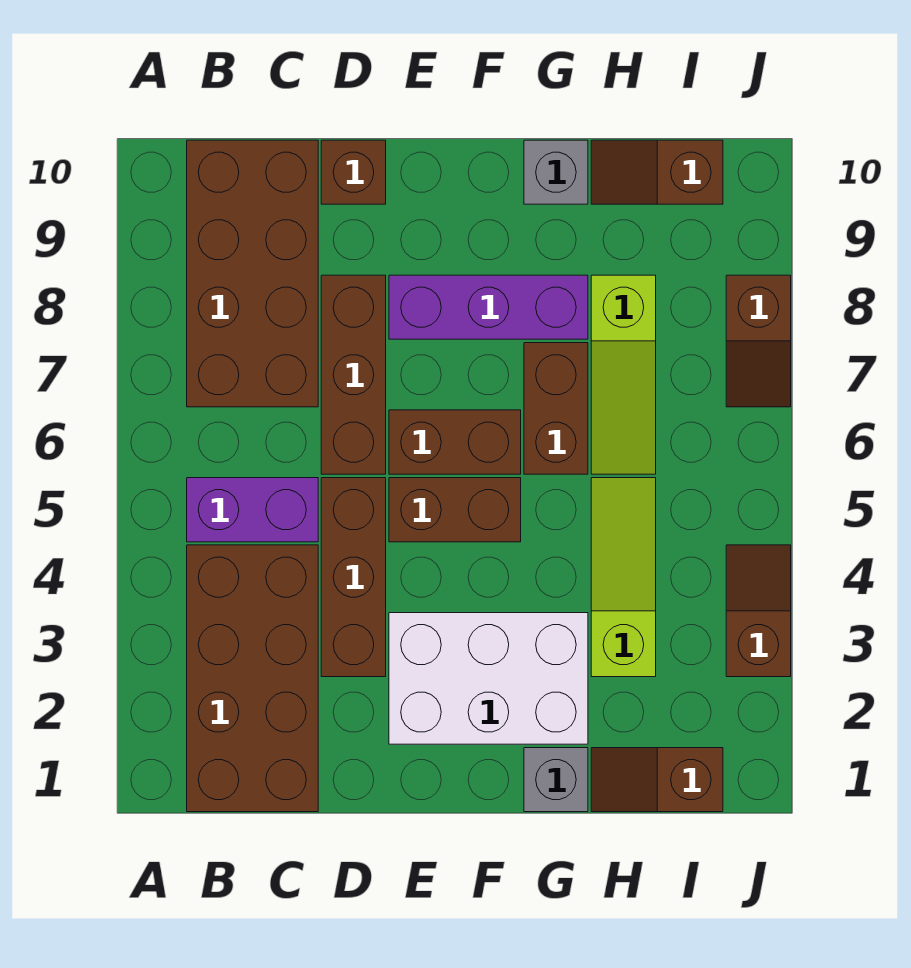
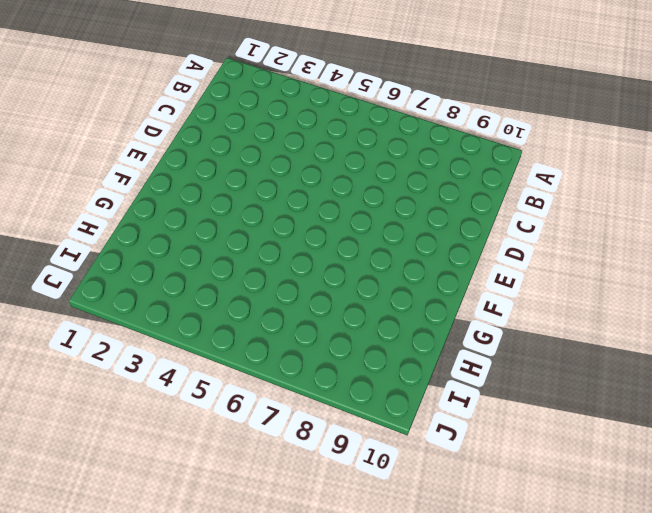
none -> brown 2x4 brick [187,545,318,812]
none -> purple 1x2 brick [187,478,318,542]
none -> brown 2x4 brick [187,140,318,407]

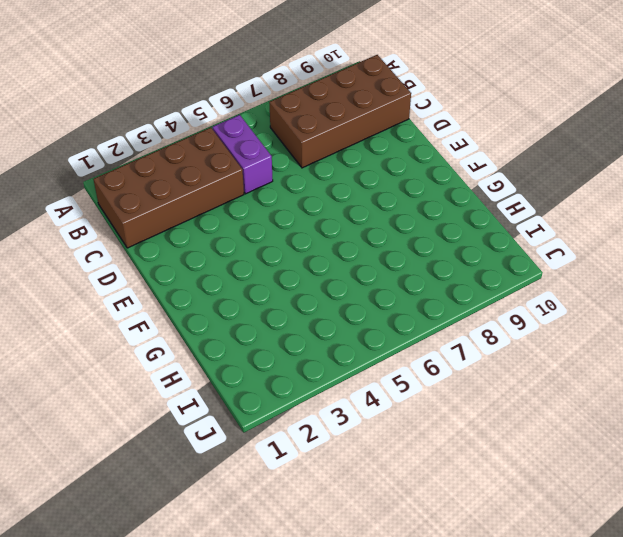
none -> brown 1x3 brick [321,478,386,677]
none -> brown 1x3 brick [321,275,386,474]
none -> brown 1x1 brick [321,140,386,204]

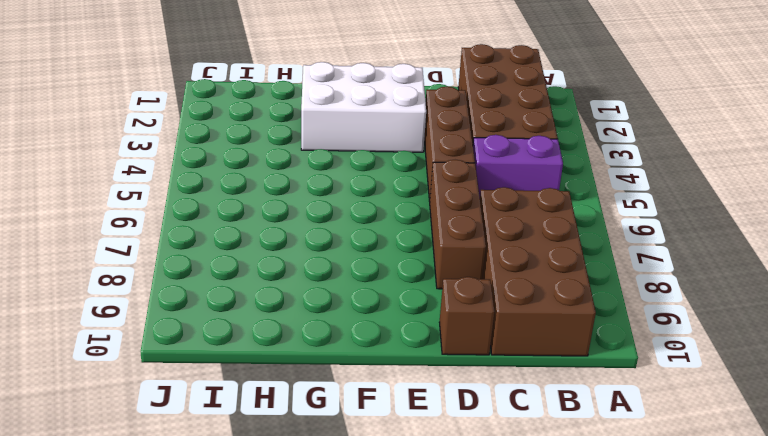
none -> brown 1x2 brick [389,478,521,542]
none -> brown 1x2 brick [389,410,521,474]
none -> purple 1x3 brick [389,275,588,339]

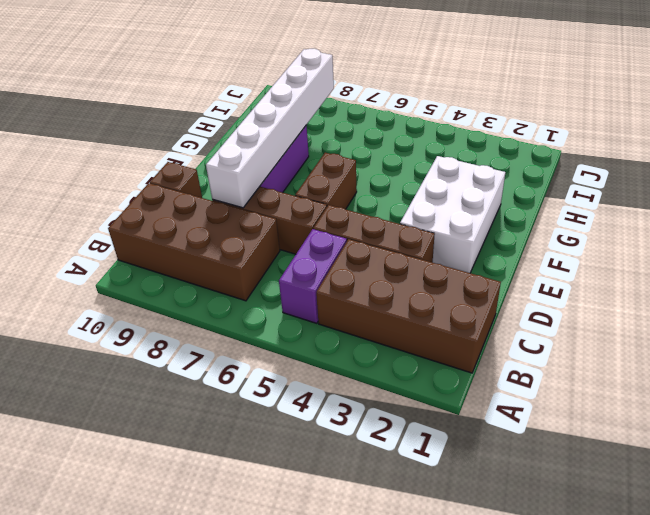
white 1x6 brick [206,49,334,208] -> none
none -> brown 1x2 brick [389,478,521,542]
none -> grey 1x1 brick [524,748,588,812]
none -> brown 1x2 brick [524,343,588,474]

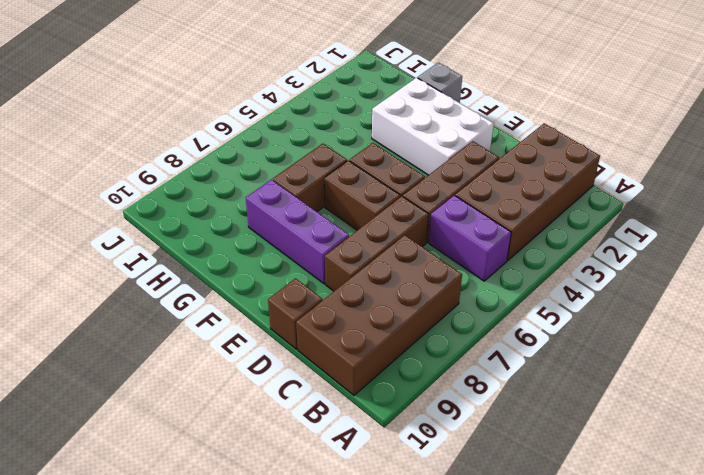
none -> grey 1x1 brick [524,140,588,204]
none -> brown 1x2 slope [591,748,723,812]
none -> lime 1x3 slope [591,478,656,677]

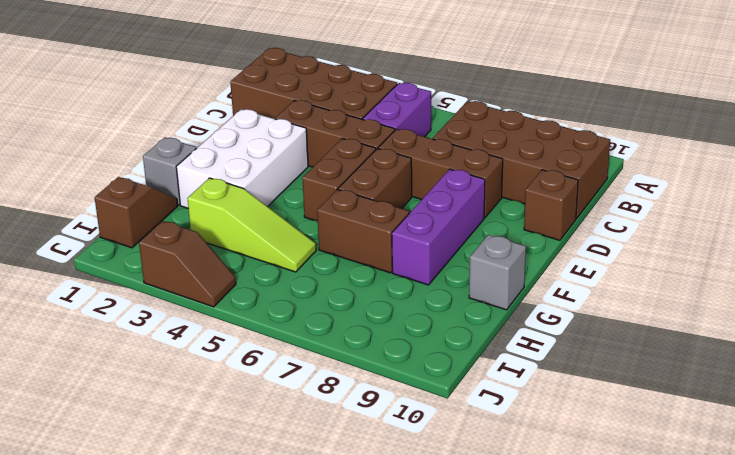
none -> lime 1x3 slope [591,275,656,474]
none -> brown 1x2 slope [591,140,723,204]
none -> brown 1x2 slope [726,275,791,407]

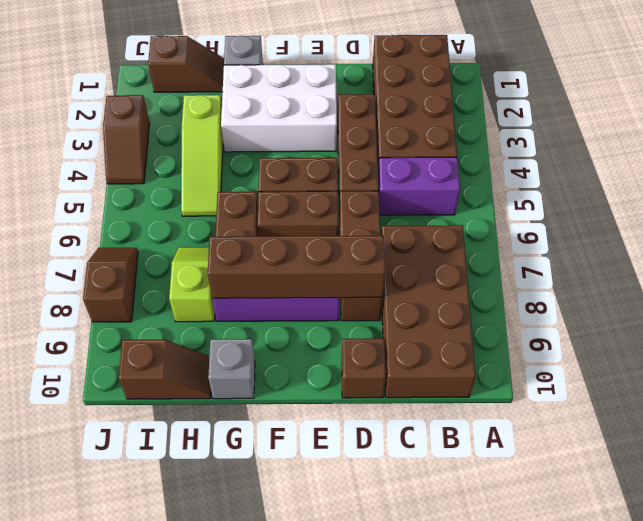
brown 1x4 brick [208,236,385,298] -> none
lime 1x2 slope [169,247,215,322] -> lime 1x3 slope [591,275,656,474]

